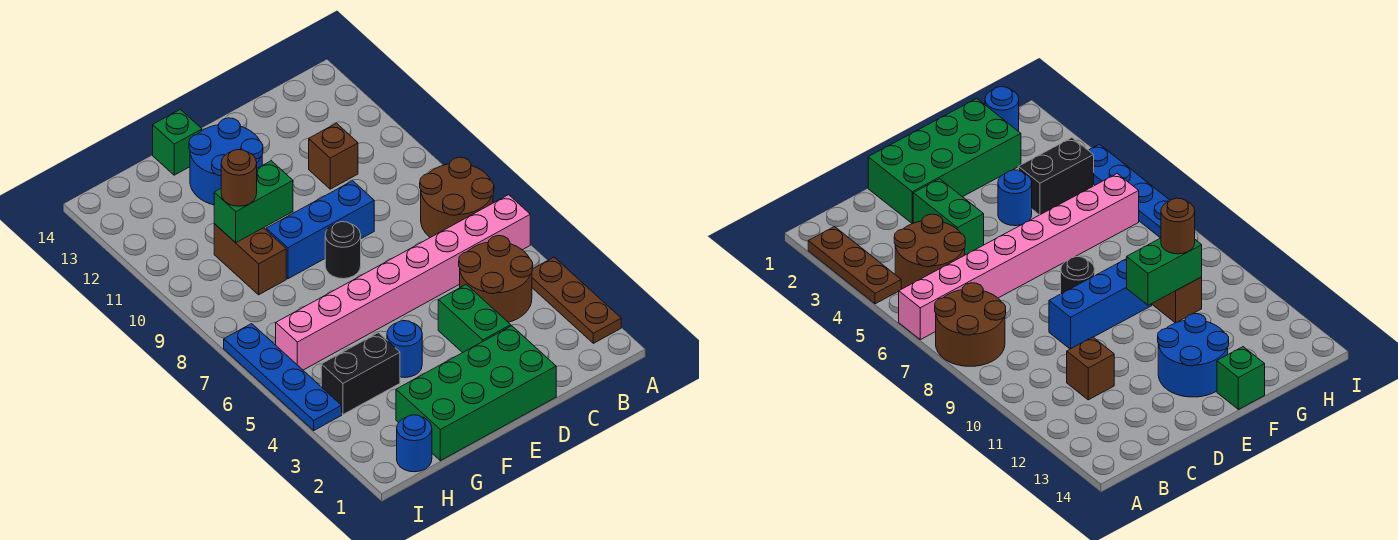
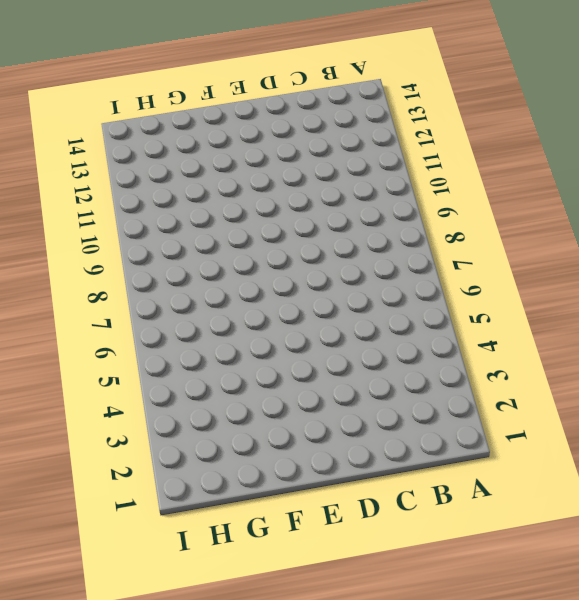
none -> brown 1x3 plate [532,257,621,343]
none -> pink 1x8 brick [276,195,530,370]
none -> brown 2x2 round brick [420,157,494,238]

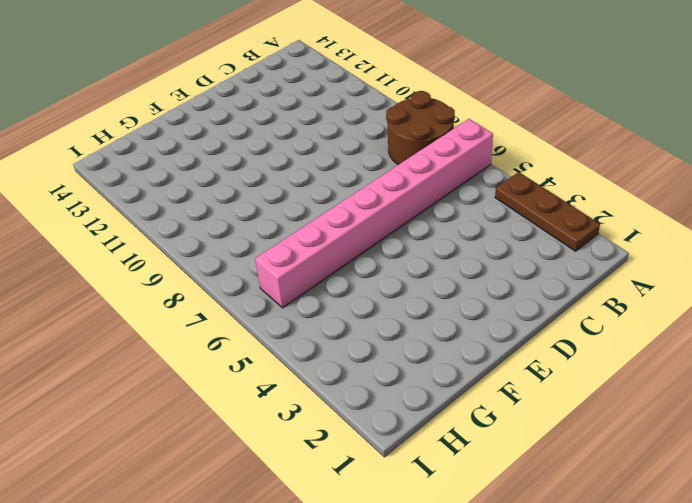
none -> brown 2x2 round brick [459,236,533,322]
none -> brown 1x1 brick [309,123,358,189]
none -> green 2x4 brick [396,326,556,461]

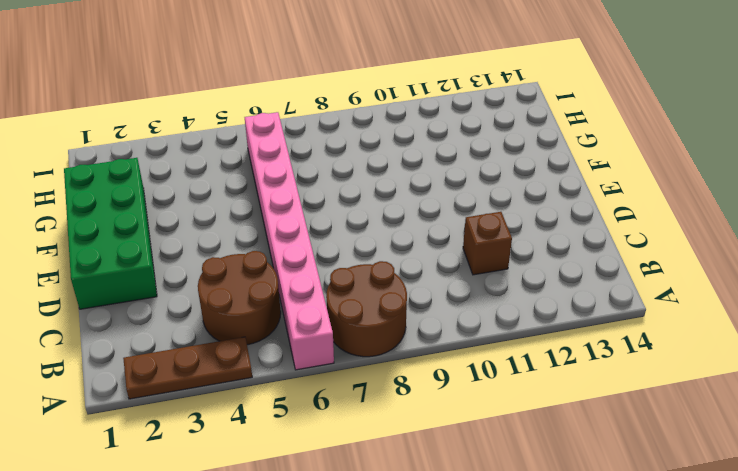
none -> green 1x2 brick [438,284,511,353]
none -> blue 1x3 brick [266,181,374,279]
none -> black 1x1 round brick [325,222,361,279]

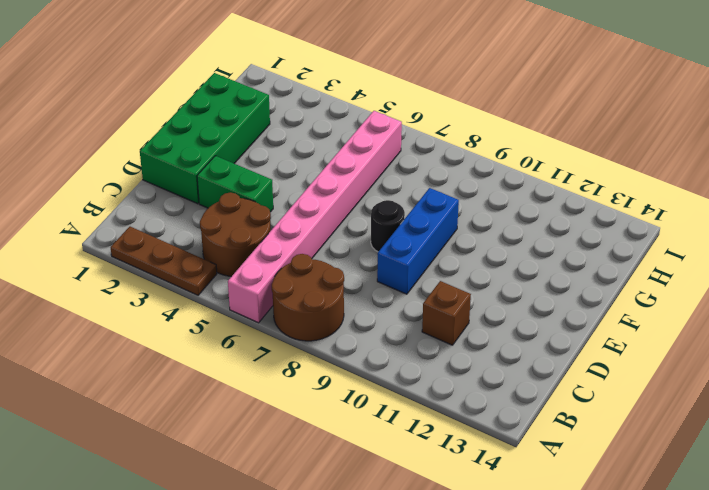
none -> blue 2x2 round brick [189,118,263,205]
none -> blue 1x1 round brick [387,321,422,378]
none -> green 1x1 brick [153,109,202,175]

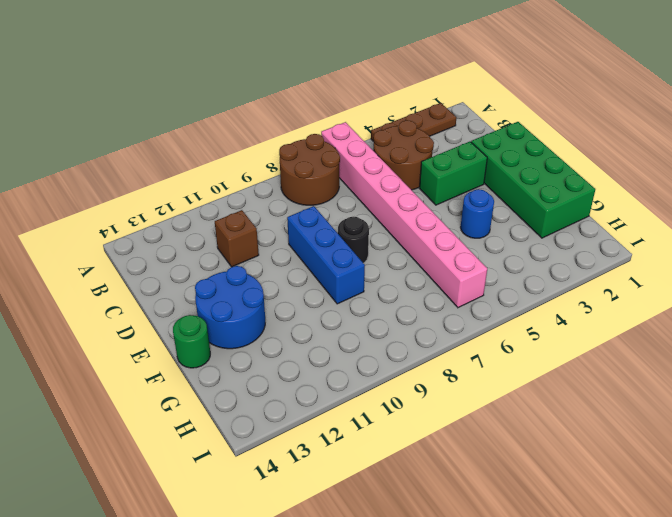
green 1x1 round brick [173,315,210,368] -> green 1x1 brick [153,109,202,175]
none -> black 1x2 brick [321,333,400,414]
none -> brown 1x2 brick [214,224,286,295]
none -> blue 1x1 round brick [397,415,432,472]

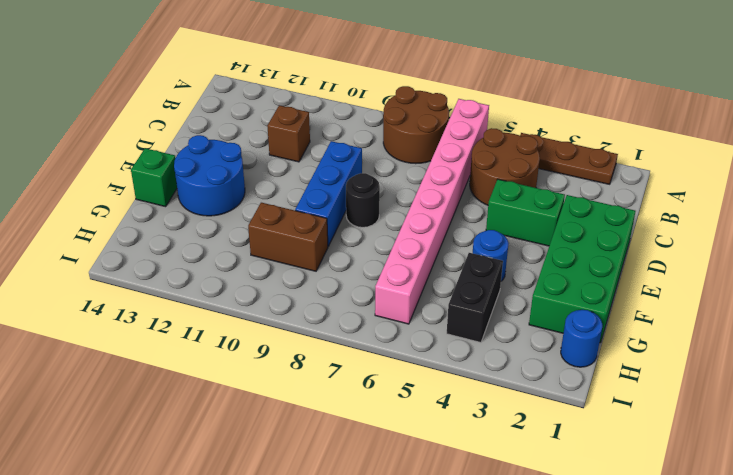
none -> blue 1x4 plate [224,324,342,430]
none -> green 1x2 brick [214,161,293,243]
none -> brown 1x1 round brick [221,149,257,206]

